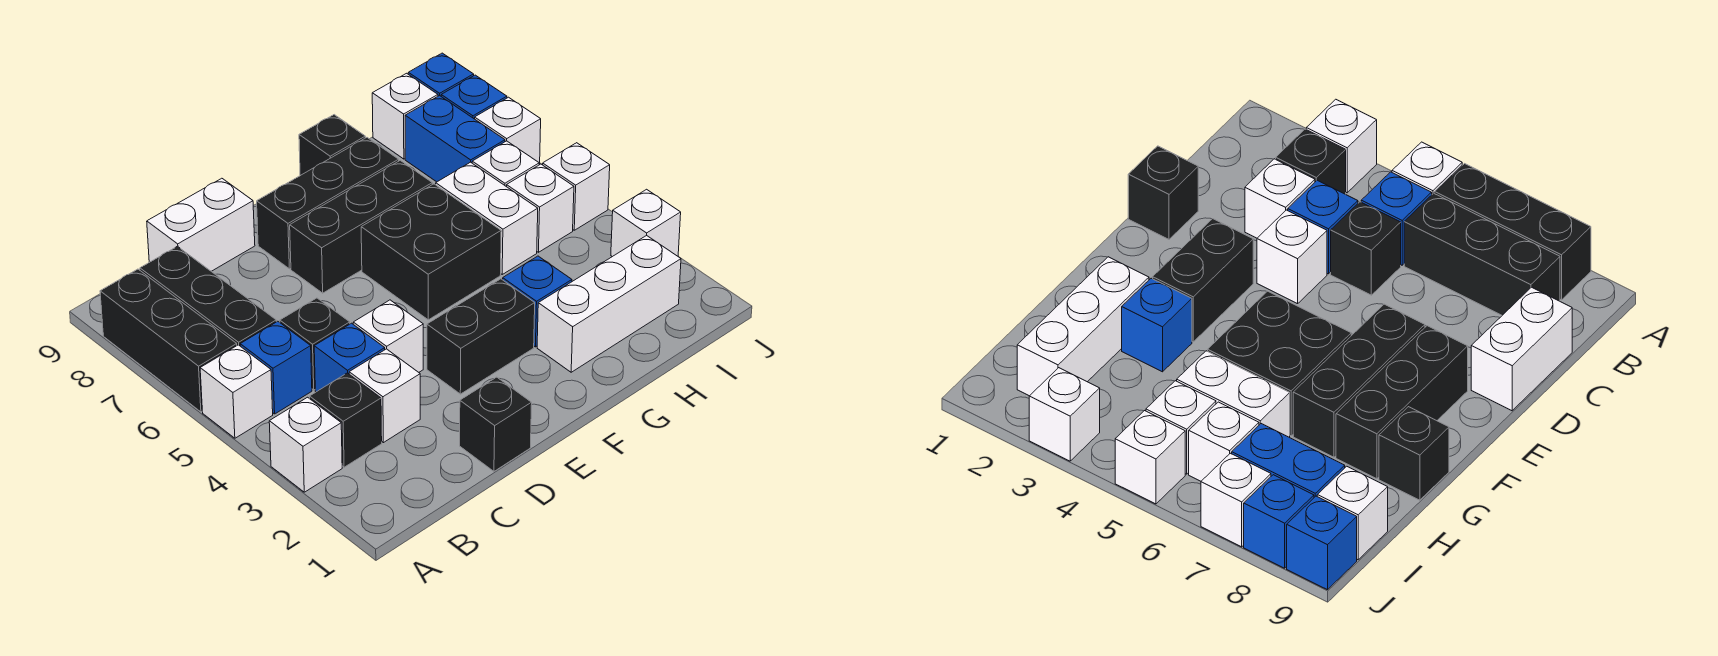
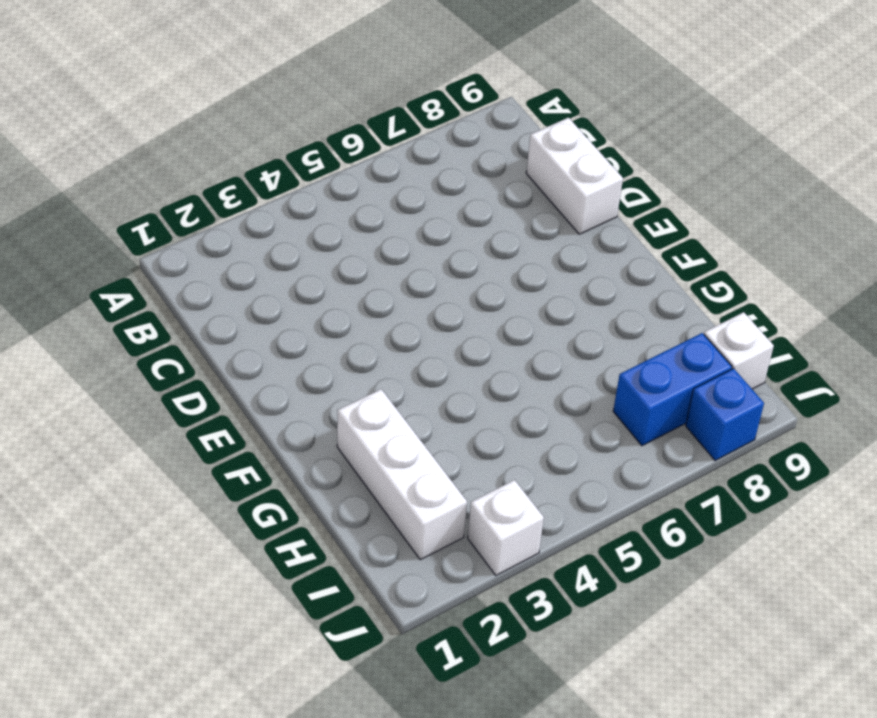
none -> white 1x1 brick [269,397,342,492]
none -> white 1x1 brick [200,345,273,438]
none -> black 1x3 brick [100,269,237,412]

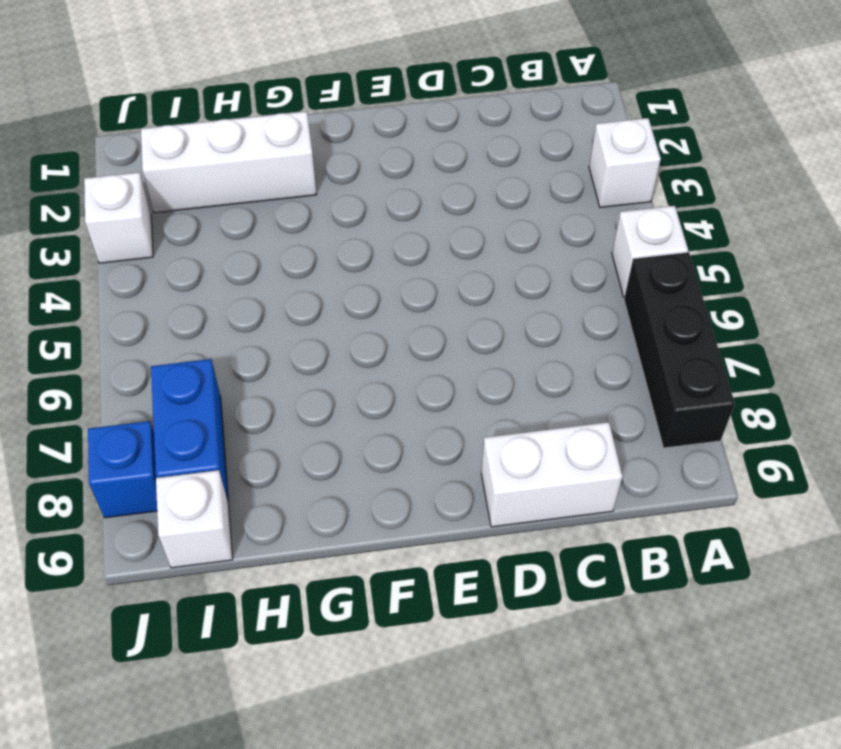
none -> black 1x1 brick [309,373,382,467]
none -> blue 1x1 brick [240,321,312,414]
none -> black 1x3 brick [140,246,276,346]

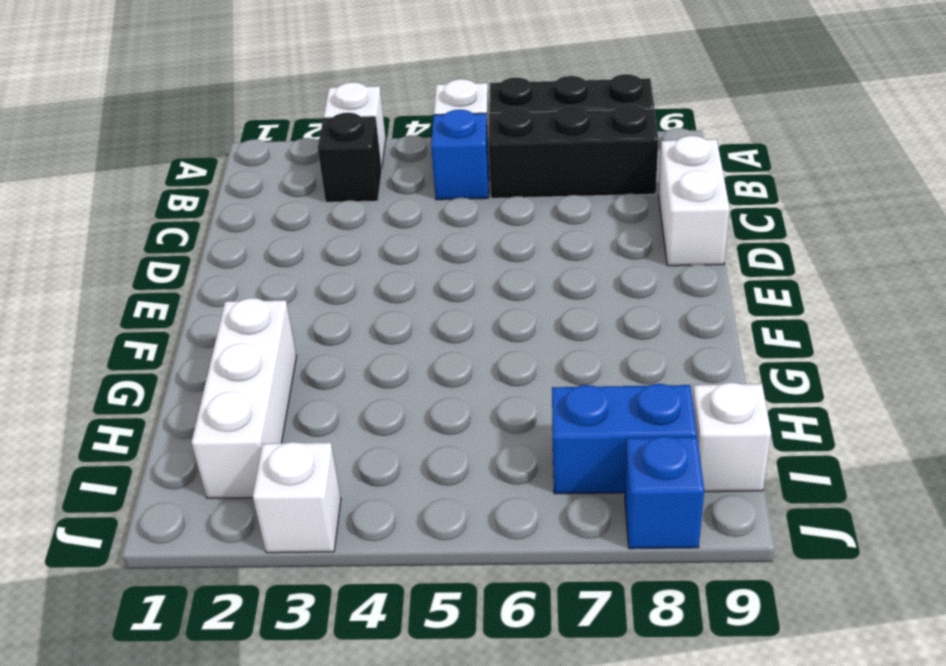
none -> white 1x1 brick [349,349,420,443]
none -> blue 1x1 brick [314,323,385,392]
none -> black 1x1 brick [280,298,350,390]

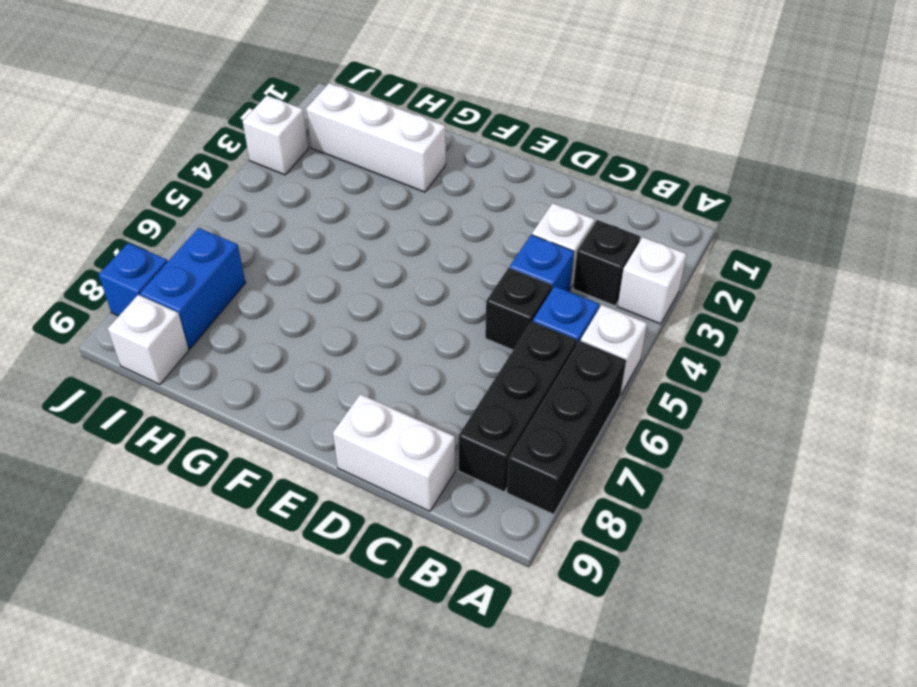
none -> black 1x1 brick [460,377,532,471]
none -> white 1x1 brick [353,300,423,372]
none -> black 1x2 brick [427,279,535,394]

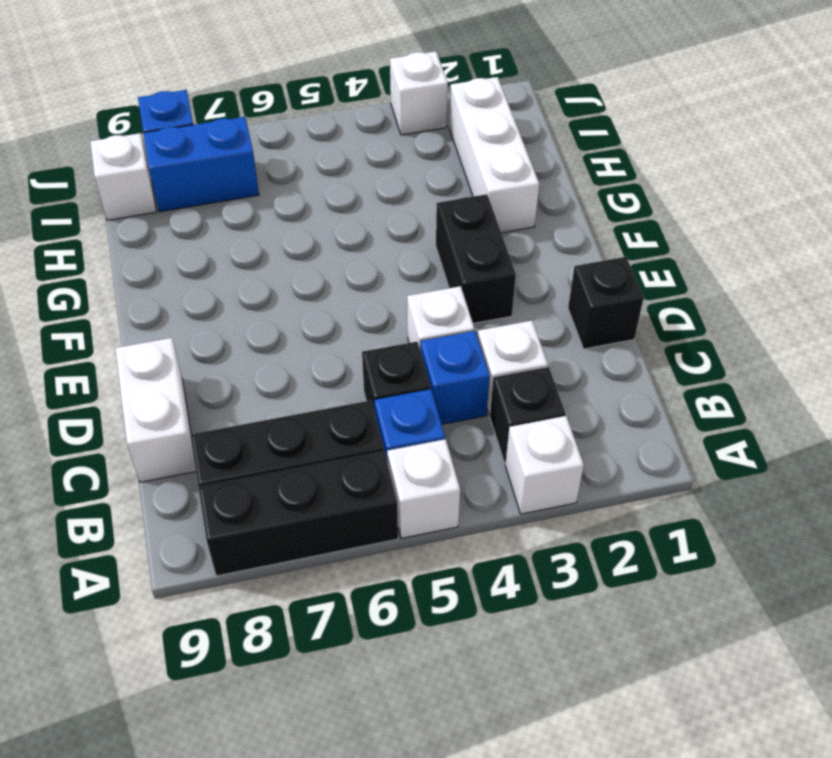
none -> black 1x3 brick [290,160,432,293]
none -> black 1x3 brick [257,138,399,269]
none -> black 2x2 brick [361,184,501,320]

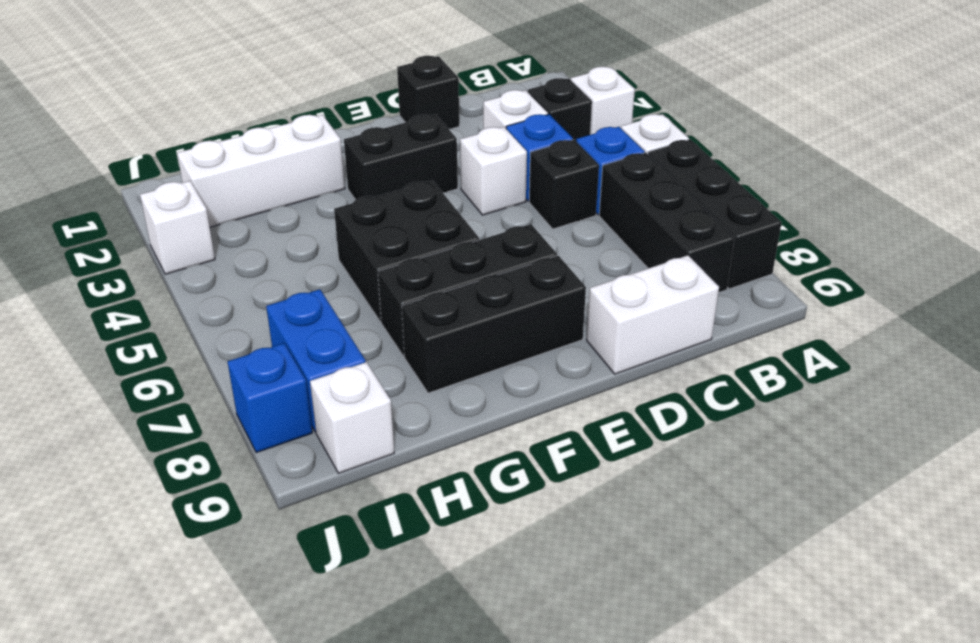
none -> blue 1x1 brick [503,256,572,347]
none -> black 1x1 brick [299,115,365,175]
none -> white 1x2 brick [436,162,538,274]

